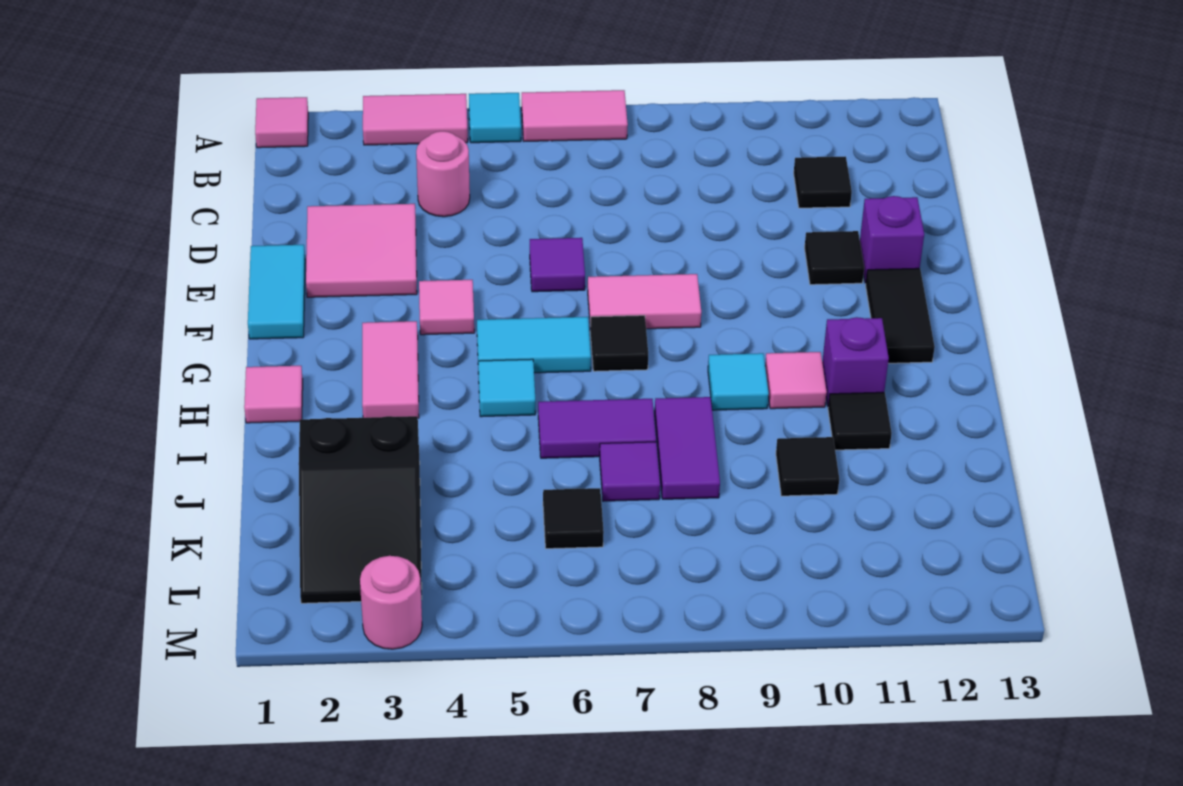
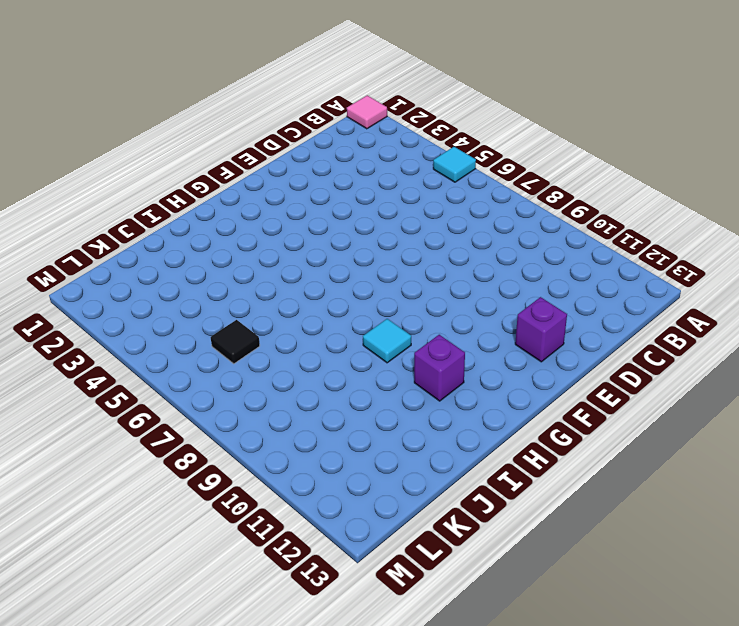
none -> pink 1x2 tile [363,94,468,145]
none -> pink 1x2 tile [522,90,628,141]
none -> pink 1x1 round brick [416,131,470,217]
none -> black 1x1 tile [794,156,852,208]

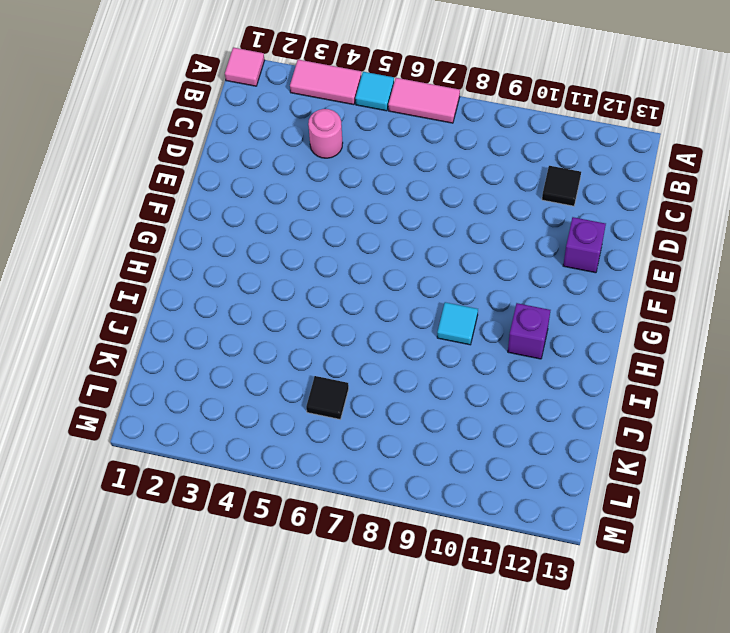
none -> pink 2x2 tile [306,204,417,297]
none -> cyan 1x2 tile [248,245,305,339]
none -> purple 1x1 tile [530,238,585,292]
none -> black 1x1 tile [804,231,864,285]

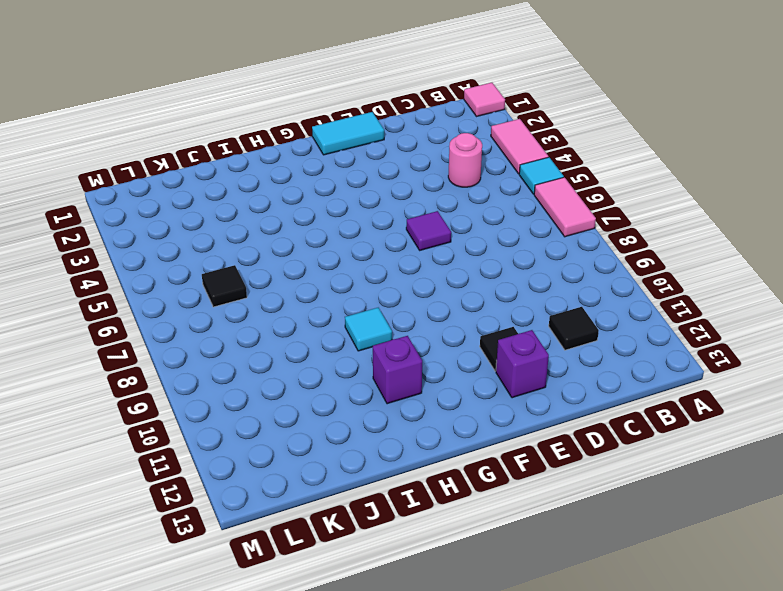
none -> pink 2x2 tile [306,204,417,297]
none -> pink 1x1 tile [419,280,474,335]
none -> pink 1x2 tile [588,274,701,330]
none -> black 1x2 tile [866,268,935,363]

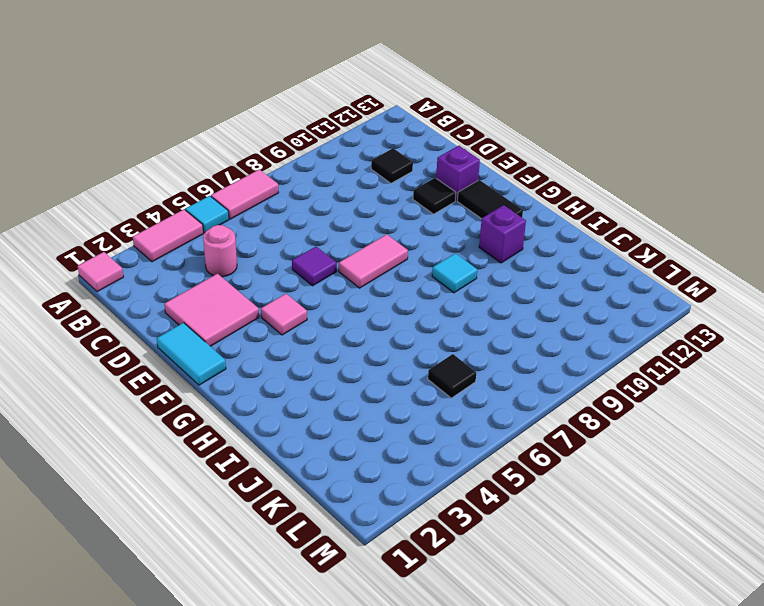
none -> pink 1x2 tile [362,321,419,418]
none -> cyan 1x2 tile [477,317,591,374]
none -> black 1x1 tile [590,315,648,371]
none -> pink 1x1 tile [244,366,303,423]

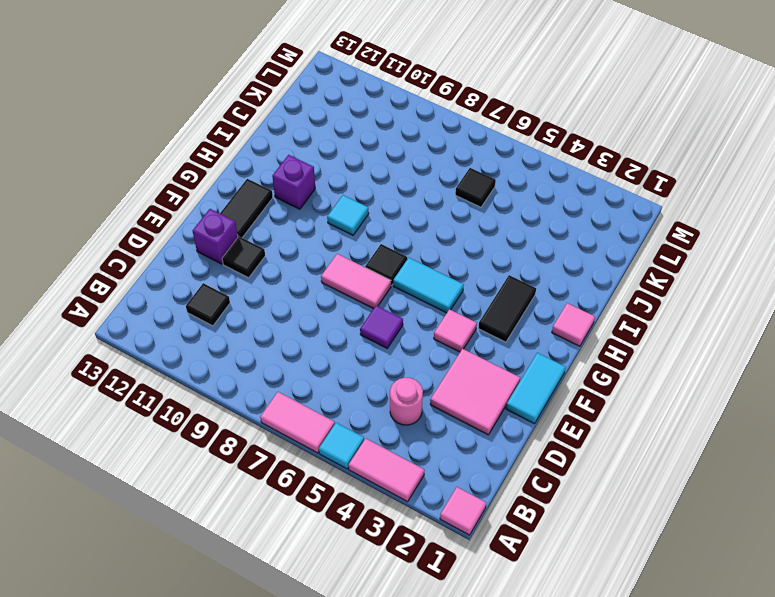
black 1x2 tile [478,275,536,342] -> pink 1x2 tile [362,321,419,418]
none -> cyan 1x1 tile [478,359,535,417]
none -> pink 1x1 tile [765,352,827,409]
none -> purple 1x2 tile [538,399,656,458]
none -> purple 1x2 tile [655,397,720,499]

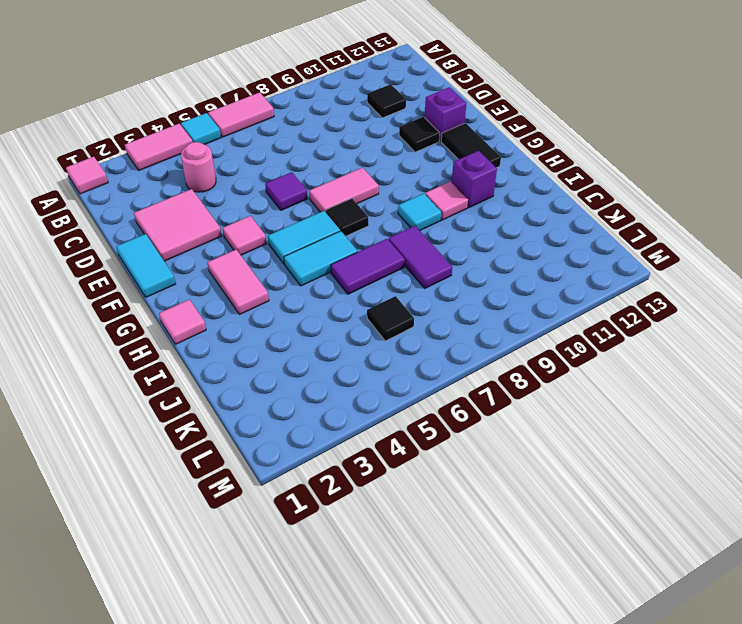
cyan 1x2 tile [284,231,358,286] -> cyan 1x1 tile [478,359,535,417]
none -> black 1x1 tile [828,392,892,450]
none -> black 2x3 slope [299,416,422,603]
none -> purple 1x1 tile [600,442,660,501]
none -> black 1x1 tile [776,437,839,496]

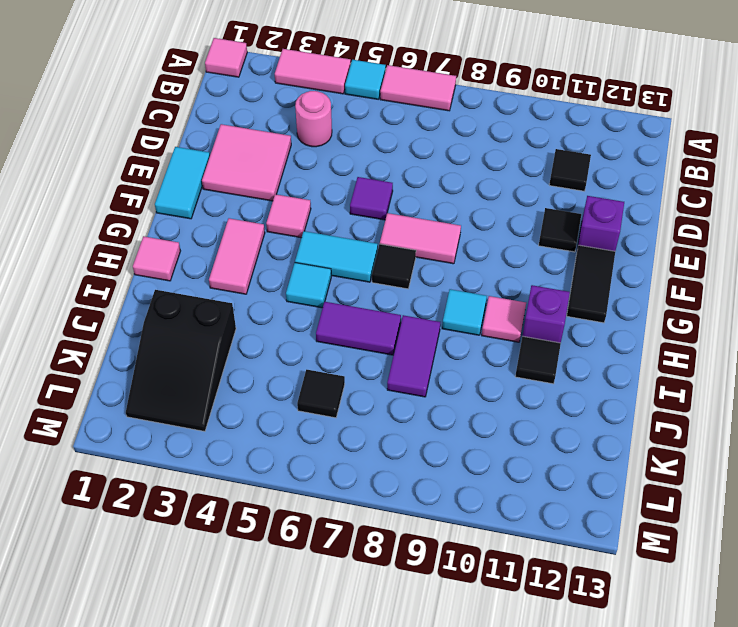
none -> purple 1x1 tile [600,442,660,501]
none -> black 1x1 tile [776,437,839,496]
none -> pink 1x1 round brick [360,556,422,649]

